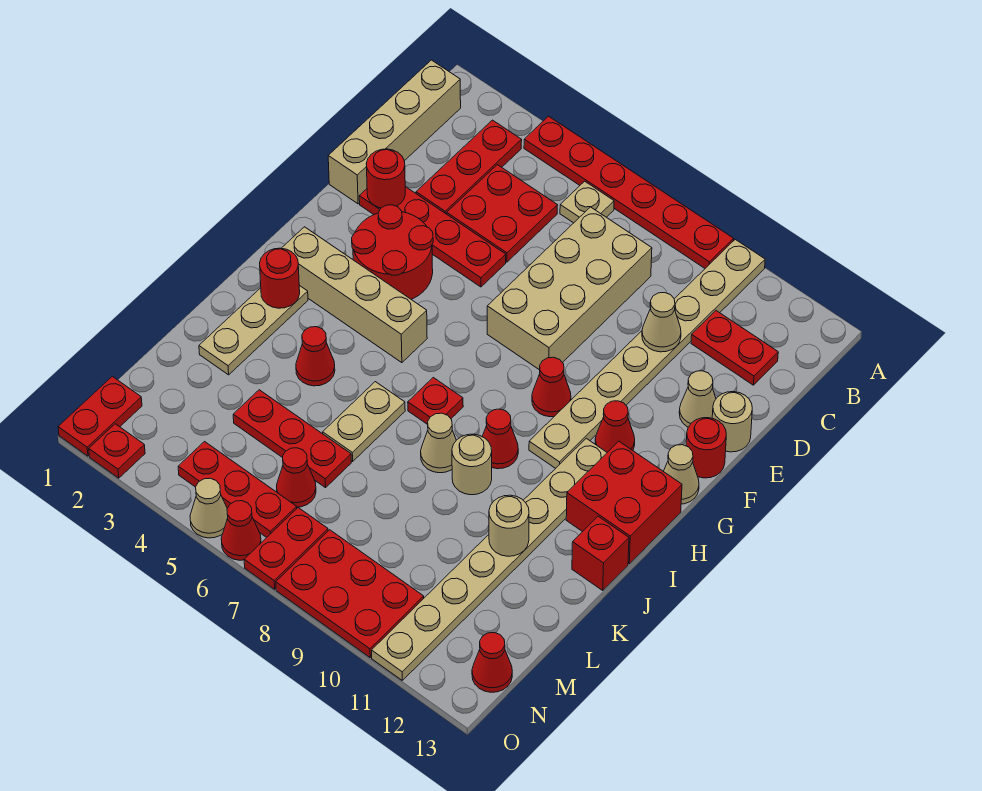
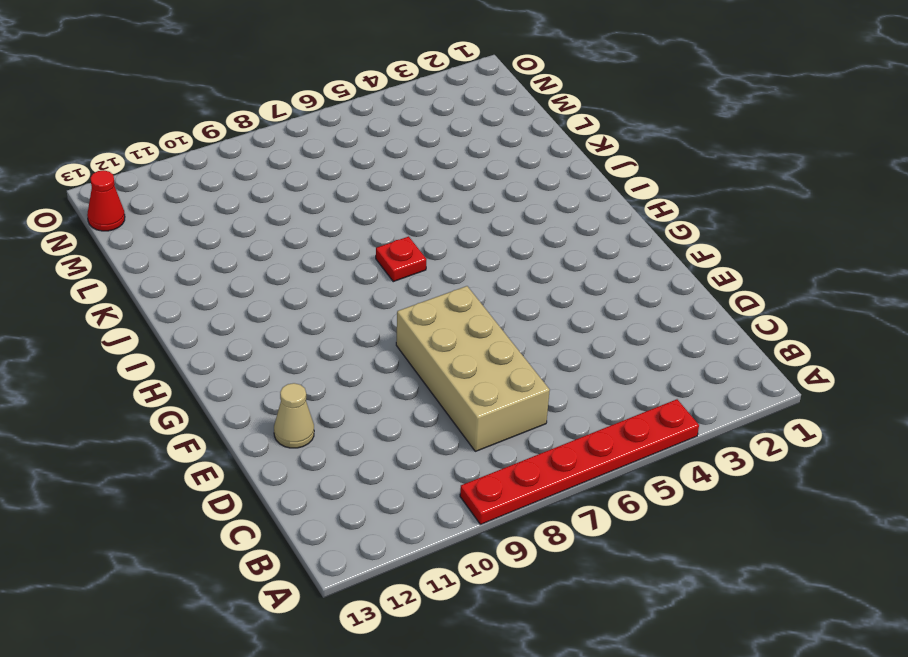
none -> tan 1x8 plate [529,240,765,468]
none -> tan 1x4 brick [328,60,461,204]
none -> red 1x3 plate [416,120,522,214]
none -> tan 1x1 plate [560,181,614,223]

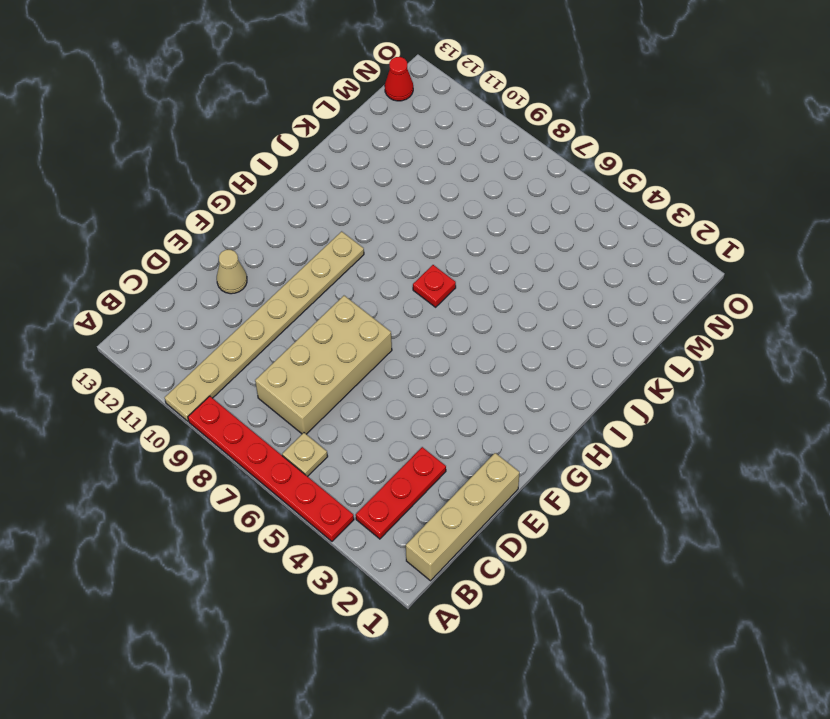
none -> red 2x2 plate [447,165,557,262]
none -> red 1x2 plate [691,311,778,385]
none -> red 1x4 plate [359,187,506,287]
none -> tan 1x1 round brick [712,392,752,452]

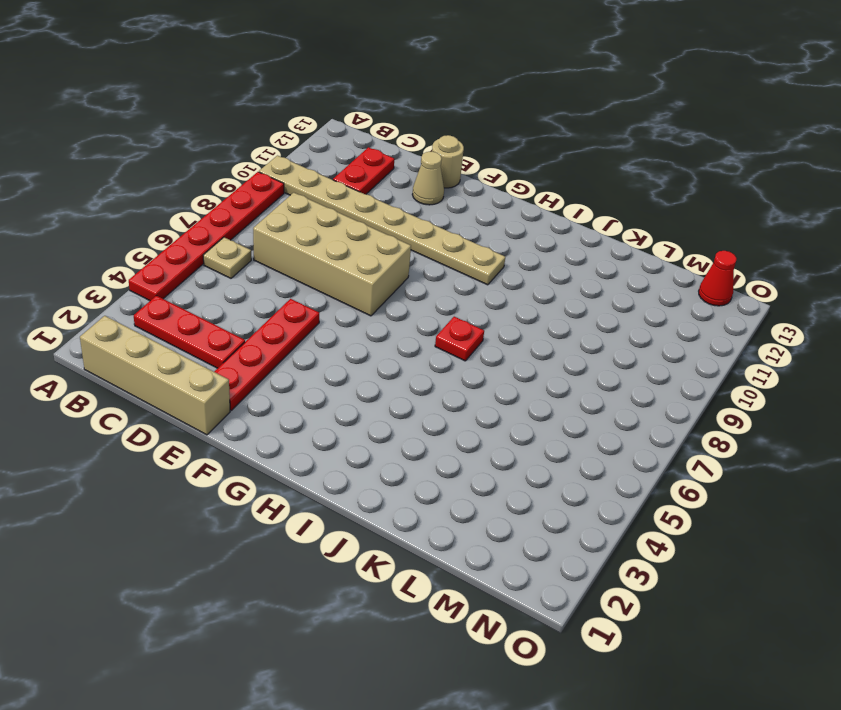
none -> red 2x2 plate [447,165,557,262]
none -> red 2x2 round brick [352,205,433,299]
none -> red 1x1 round brick [686,418,726,478]
none -> red 1x1 cone [532,357,571,417]

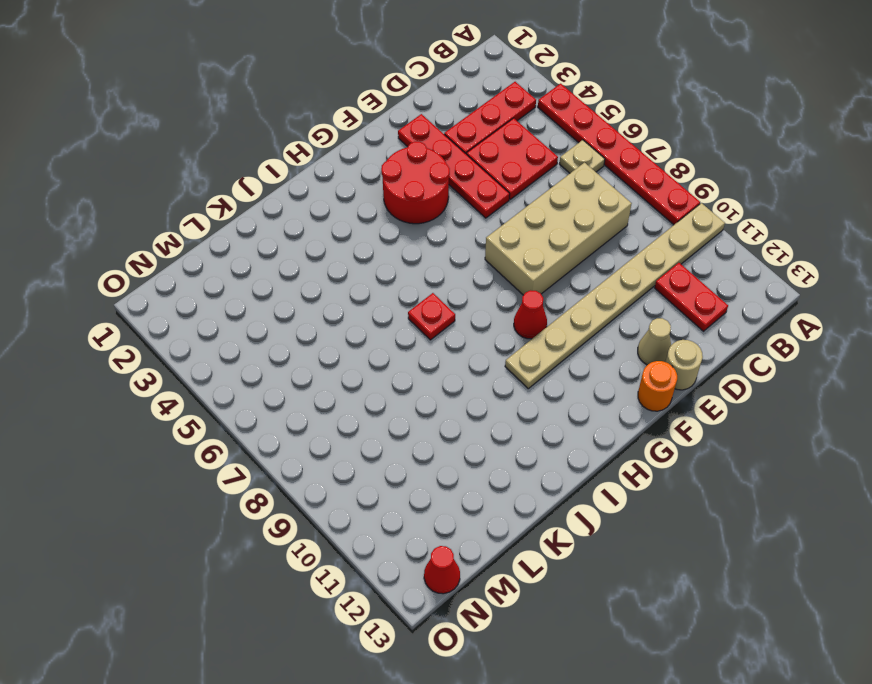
orange 1x1 round brick [638,361,677,411] -> red 1x1 round brick [686,418,726,478]
none -> tan 1x4 brick [328,60,461,204]
none -> red 1x1 cone [595,401,635,452]
none -> tan 1x1 cone [664,445,699,504]
none -> tan 1x4 brick [282,227,427,363]

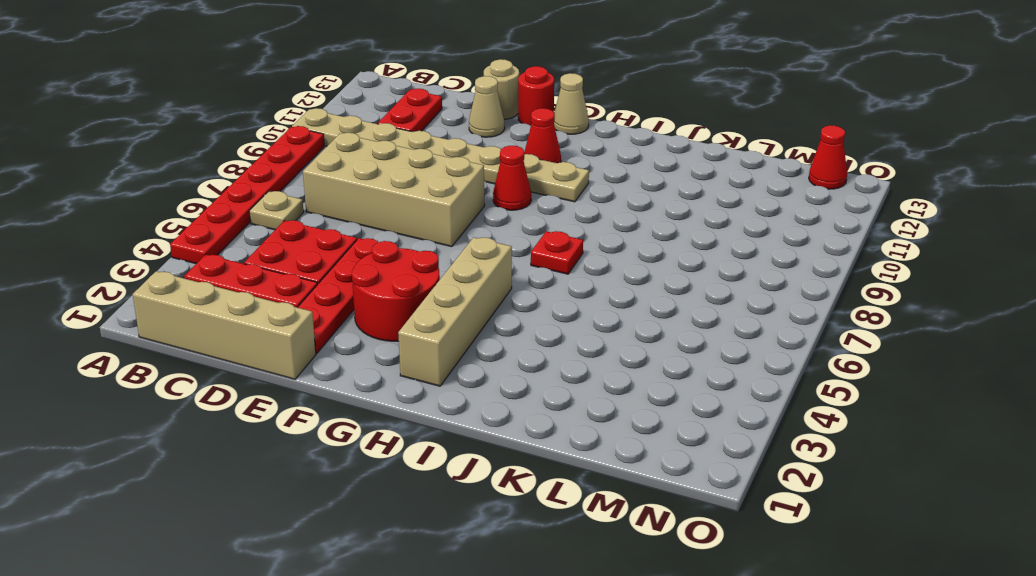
none -> tan 1x8 plate [372,438,607,680]
none -> red 2x2 brick [566,441,682,564]
none -> tan 1x3 plate [199,285,308,375]
none -> red 1x1 cone [482,409,518,469]

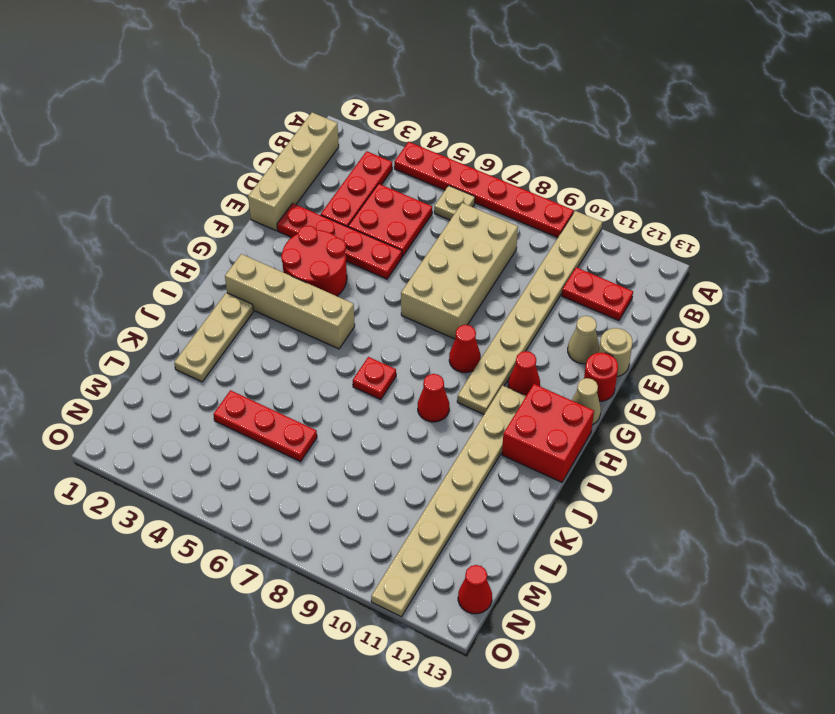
none -> red 1x1 cone [296,327,335,386]
none -> tan 1x2 plate [323,382,405,461]
none -> tan 1x1 cone [421,413,456,473]
none -> tan 1x1 round brick [452,434,492,495]

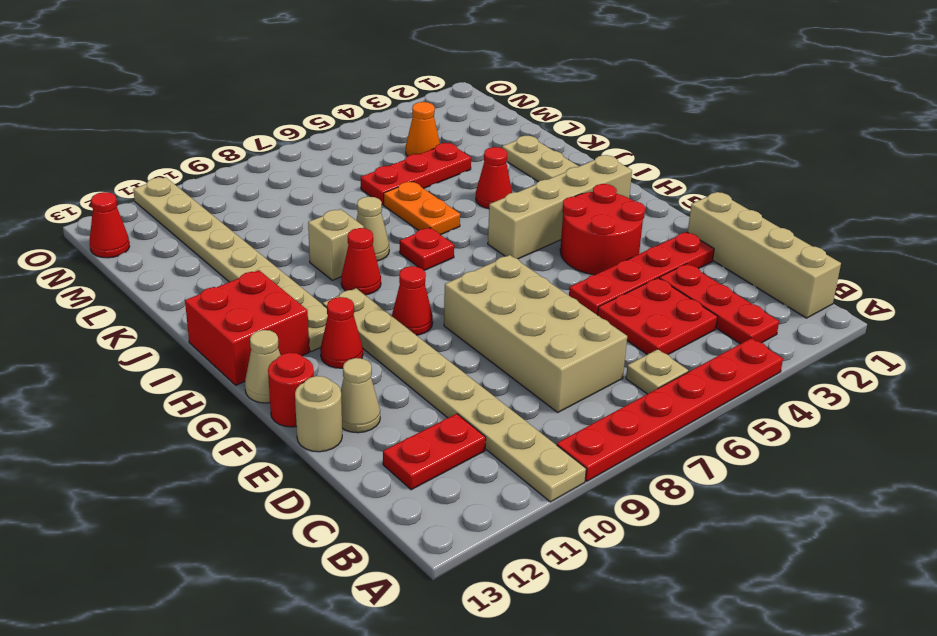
orange 1x2 plate [384,182,460,235] -> tan 1x2 plate [323,382,405,461]
tan 1x1 brick [308,209,364,280] -> tan 1x1 round brick [452,434,492,495]
orange 1x1 cone [406,102,440,156] -> none
none -> red 1x1 brick [572,516,629,590]
none -> red 1x1 cone [277,448,316,507]
none -> red 1x2 plate [58,376,142,456]
none -> red 1x3 plate [178,442,297,537]

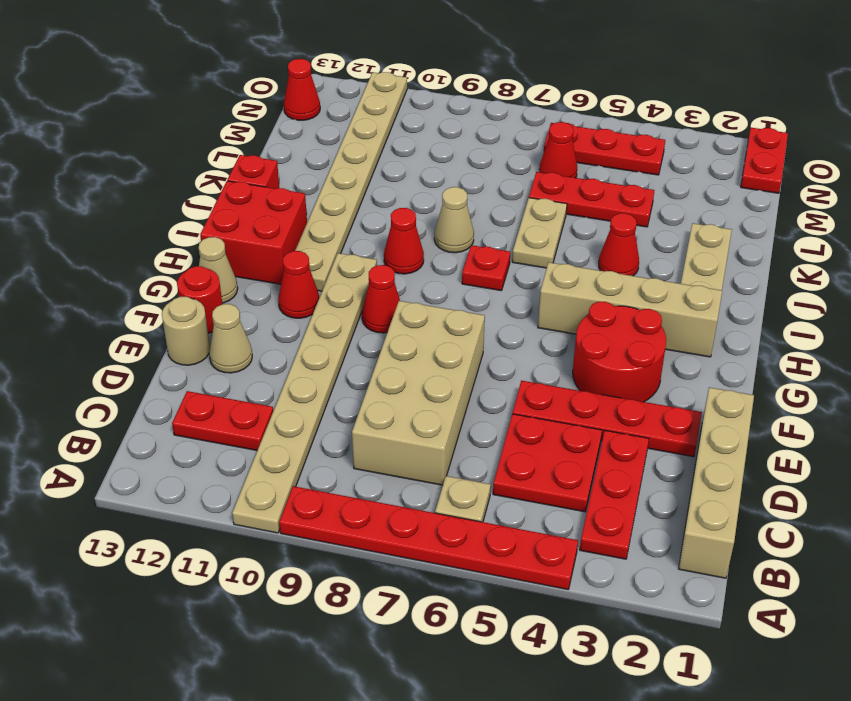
none -> tan 1x1 round brick [452,434,492,495]
none -> red 1x2 plate [244,508,328,589]
none -> red 2x3 plate [276,530,424,657]
none -> red 1x1 plate [89,424,145,478]

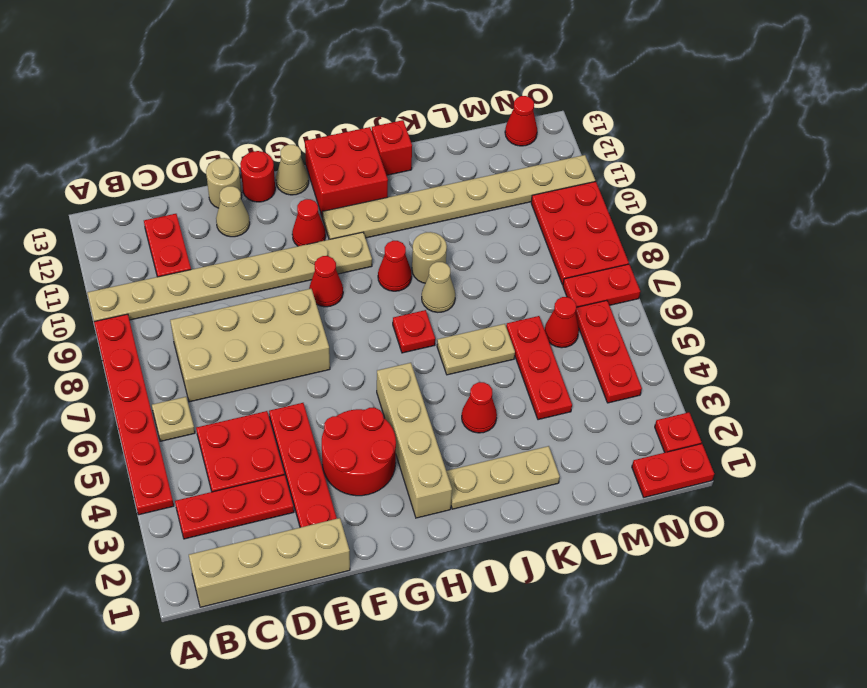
none -> tan 1x1 cone [190,478,228,538]
none -> red 1x1 cone [221,501,261,560]
none -> tan 1x1 cone [642,293,681,352]
none -> red 1x1 round brick [366,149,405,208]

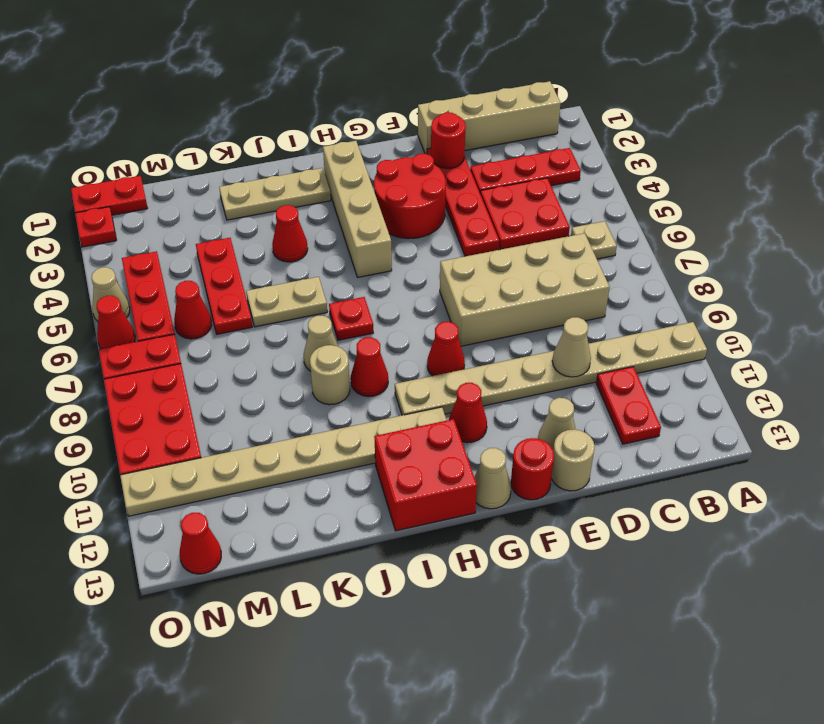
none -> red 1x6 plate [524,116,734,268]
none -> red 1x1 brick [572,516,629,590]
none -> red 1x1 round brick [260,248,300,308]
none -> tan 1x1 round brick [489,495,529,556]

